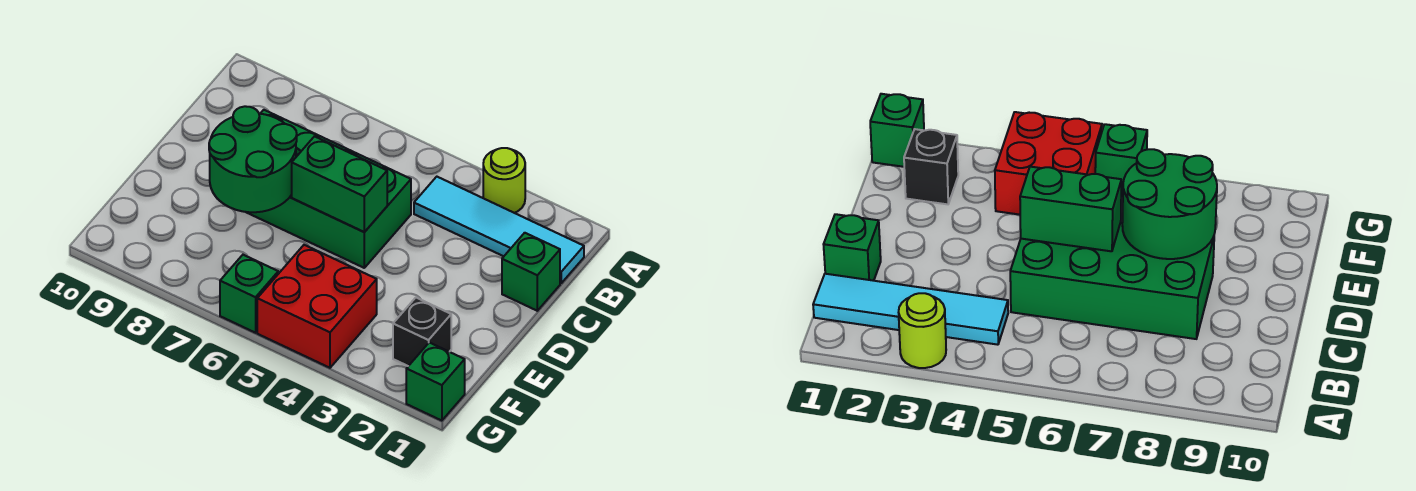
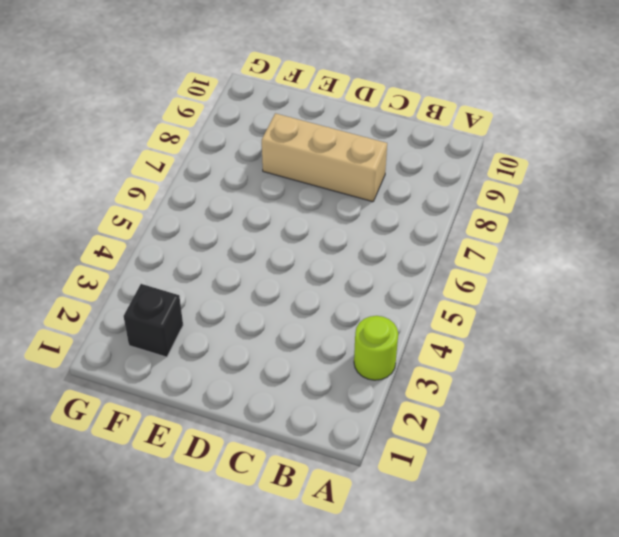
tan 1x3 brick [262,113,387,202] -> green 2x4 brick [246,110,411,268]
none -> cyan 1x4 tile [414,177,584,283]
none -> green 1x1 brick [502,233,560,311]

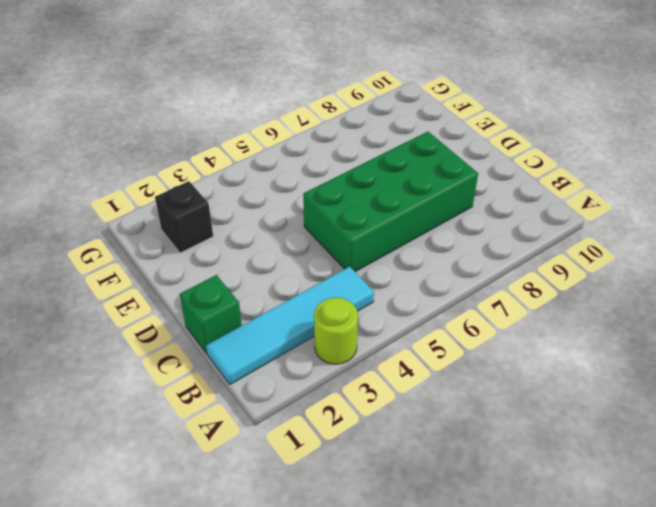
none -> red 2x2 brick [257,245,377,368]
none -> green 1x1 brick [406,342,465,421]

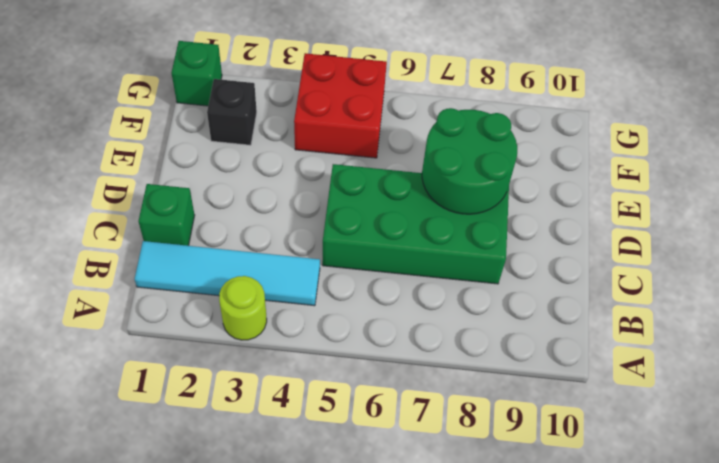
none -> green 1x1 brick [220,255,278,333]
none -> green 1x2 brick [292,136,387,232]

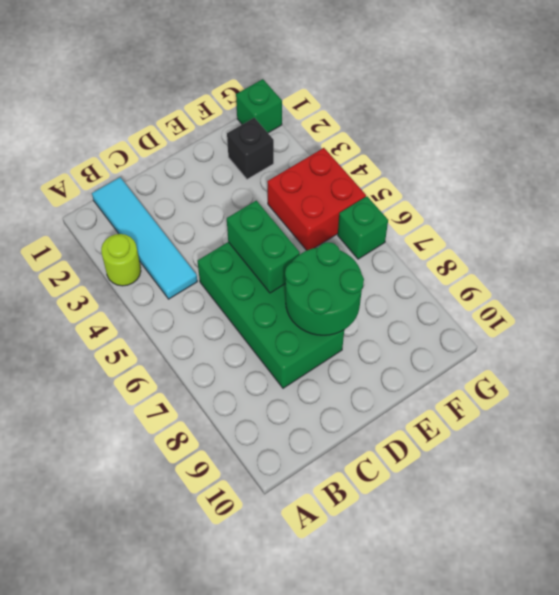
none -> green 1x1 brick [502,233,560,311]

